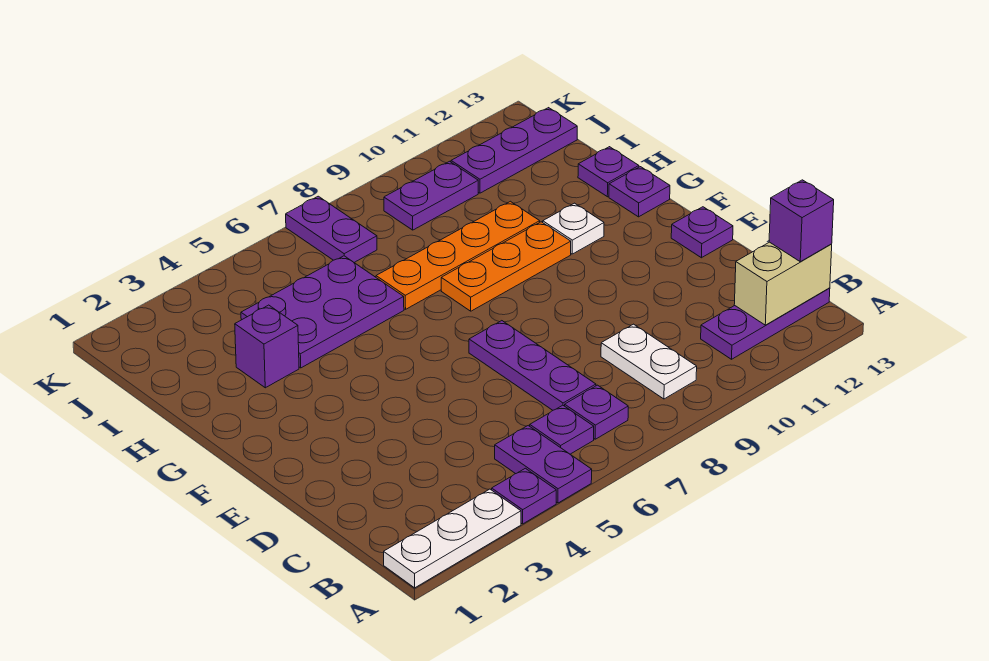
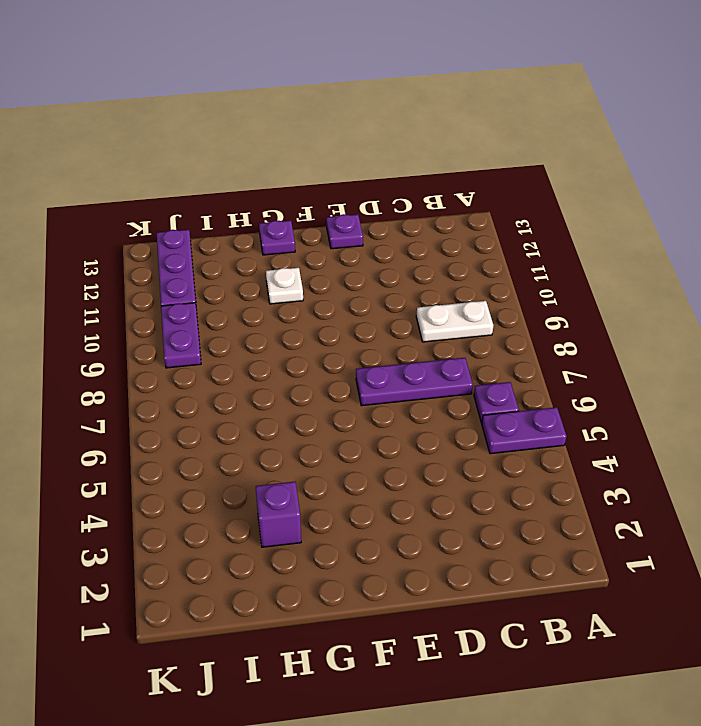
none -> white 1x3 plate [384,489,521,588]
none -> purple 1x1 plate [492,468,556,524]
none -> purple 1x1 plate [565,385,628,439]

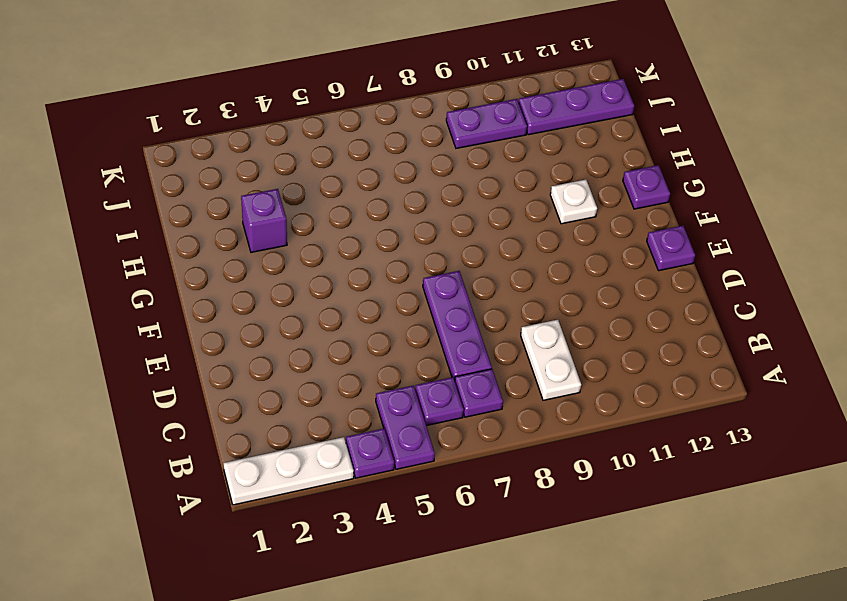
none -> purple 1x3 plate [701,288,830,359]
none -> orange 1x3 plate [441,222,571,311]
none -> purple 2x3 plate [241,256,404,368]

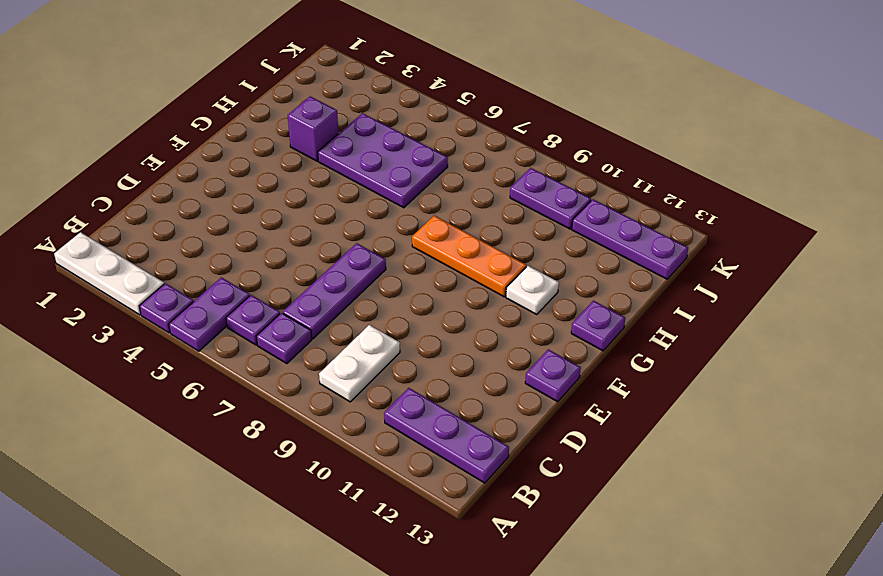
none -> orange 1x4 plate [376,201,540,309]
none -> purple 1x1 plate [578,147,639,197]
none -> purple 1x2 plate [286,196,377,262]

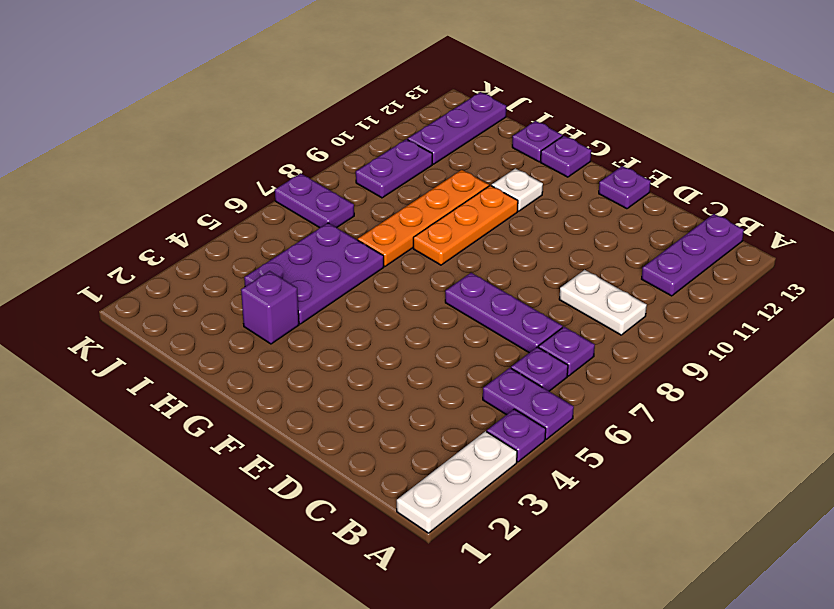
none -> tan 1x2 brick [734,242,832,325]
none -> purple 1x1 brick [769,180,834,262]

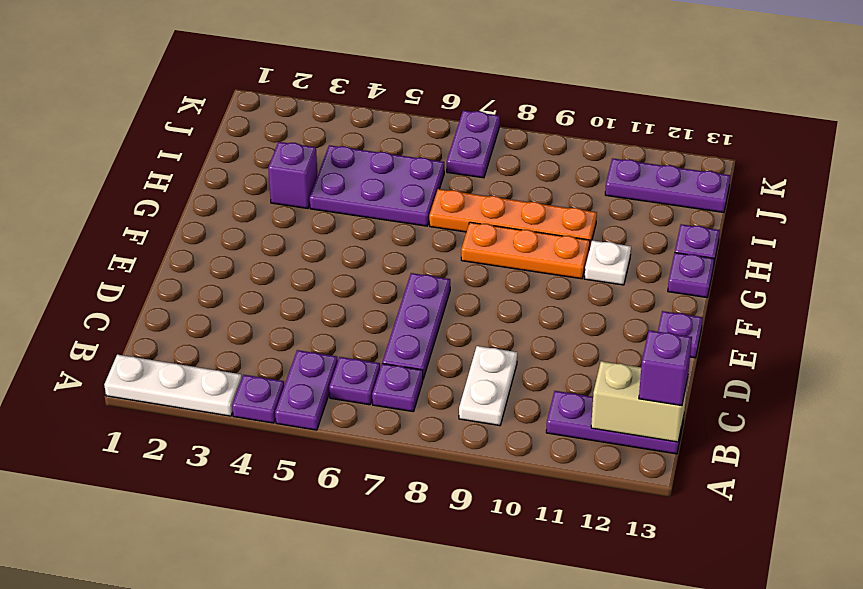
none -> purple 1x2 plate [384,161,478,230]

